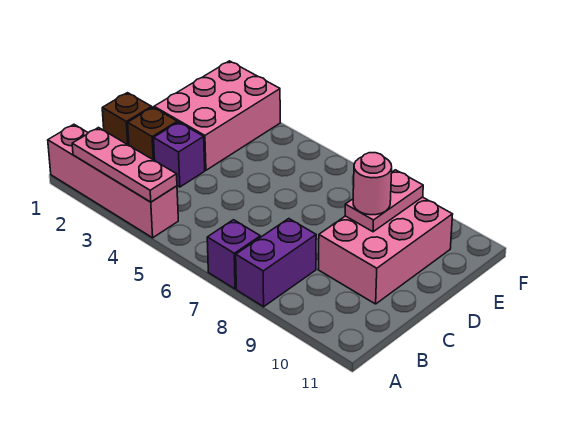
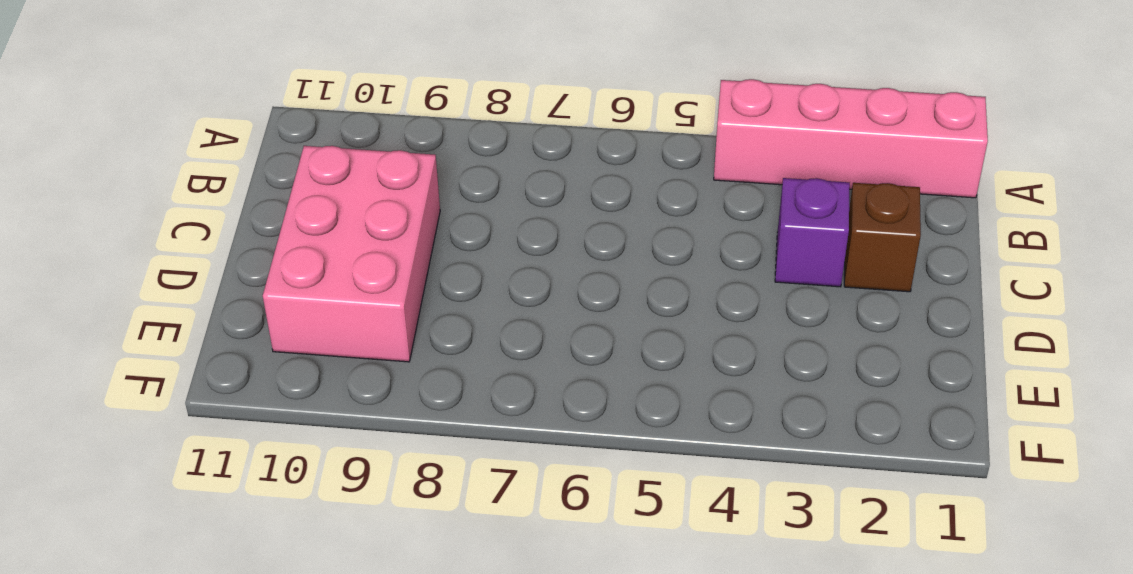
none -> purple 1x1 brick [207,220,260,289]
none -> purple 1x2 brick [236,219,316,307]

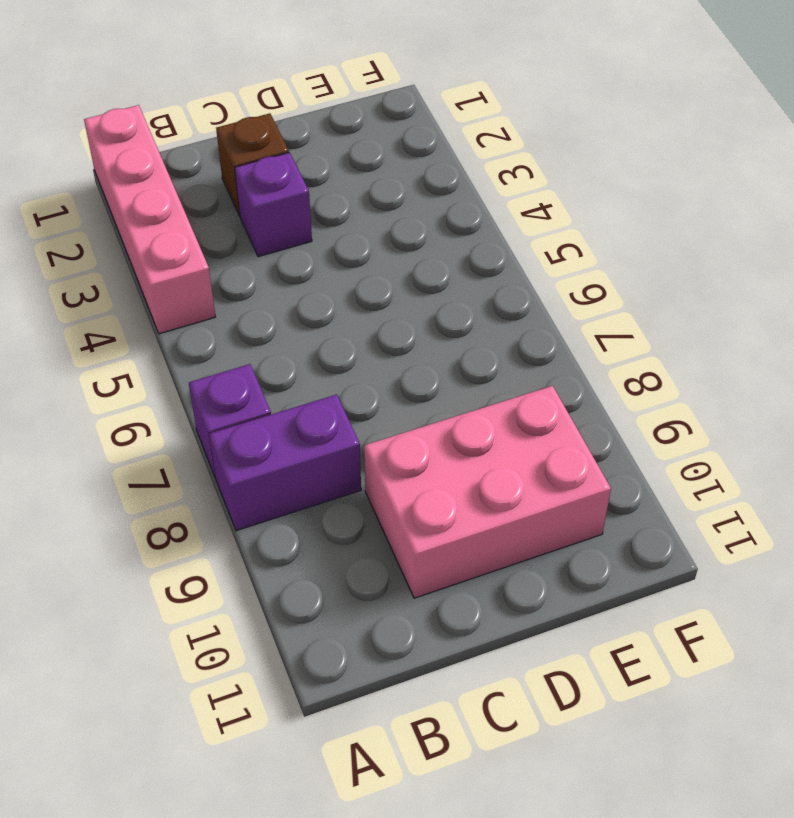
none -> brown 1x1 brick [102,93,152,145]
none -> pink 2x3 brick [154,61,280,170]

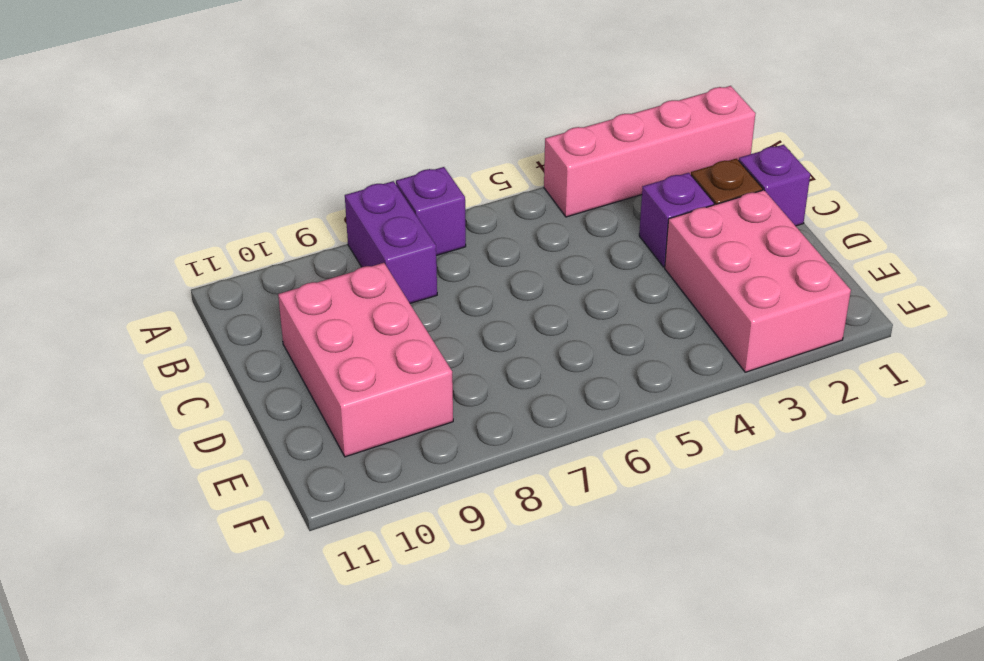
purple 1x1 brick [739,145,810,226] -> brown 1x1 brick [102,93,152,145]
none -> pink 1x3 plate [72,128,177,202]
none -> pink 1x2 plate [345,170,423,232]

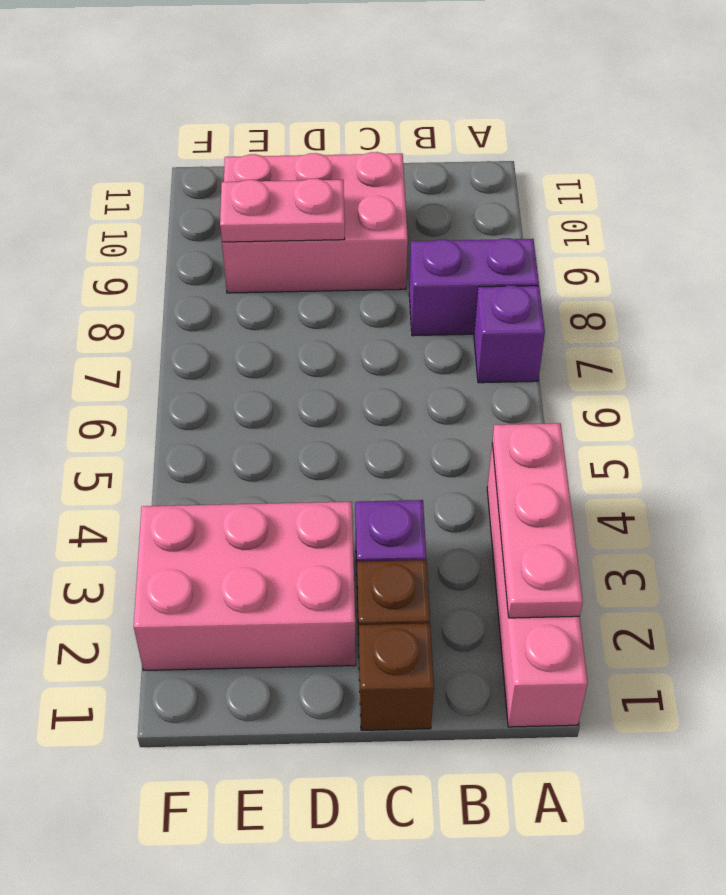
none -> pink 1x1 round brick [353,153,392,215]

